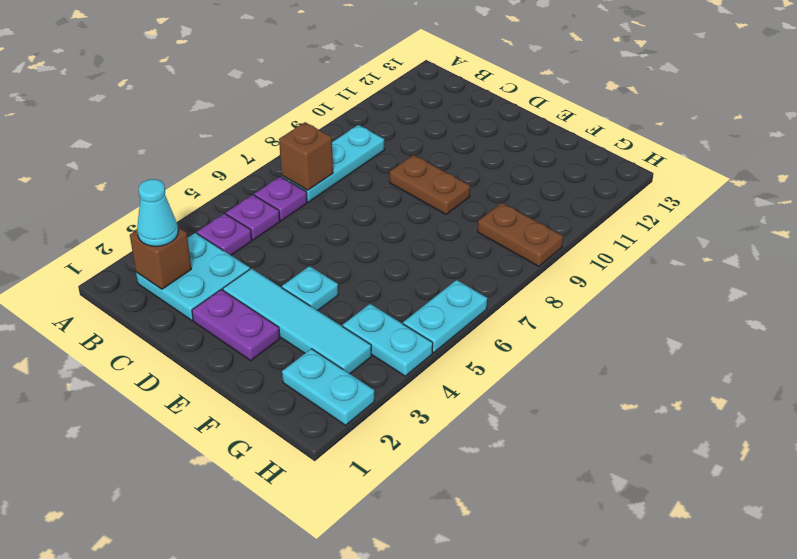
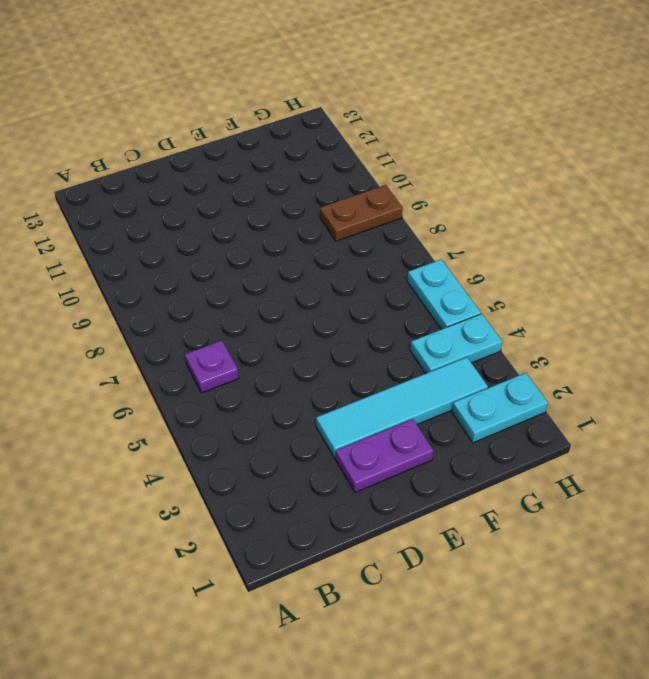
none -> cyan 2x2 plate [136,233,250,320]
none -> purple 1x1 plate [197,214,252,255]
none -> purple 1x1 plate [226,195,280,240]

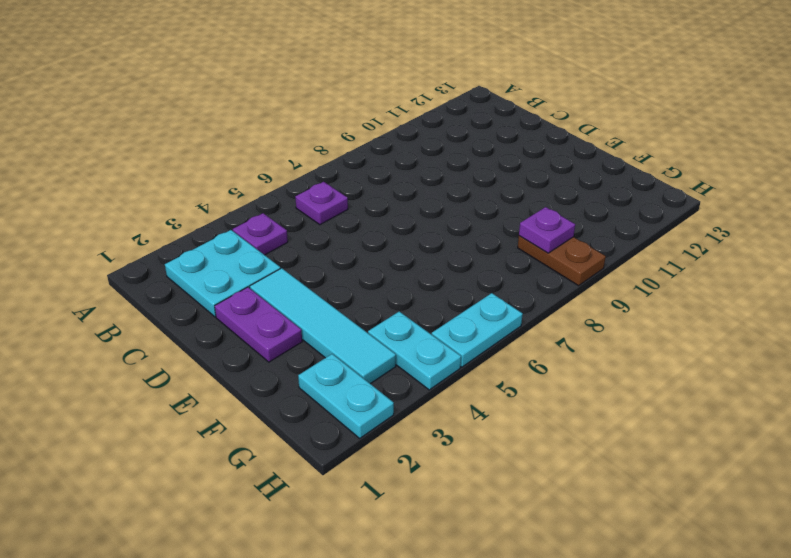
purple 1x1 plate [519,207,575,253] -> purple 1x1 plate moved to [226,195,280,240]
none -> cyan 1x3 plate [282,125,384,202]
none -> brown 1x2 plate [390,155,470,214]
none -> cyan 1x1 plate [282,266,338,311]

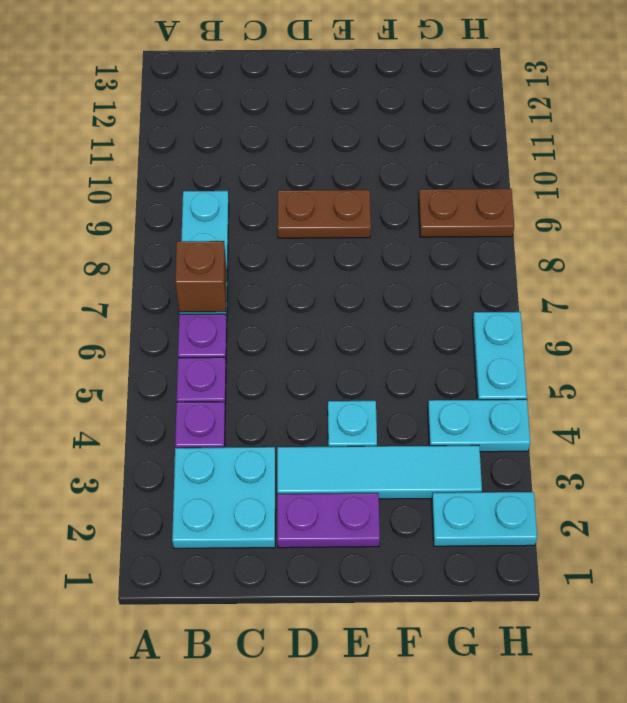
none -> brown 1x1 brick [130,227,191,289]
none -> cyan 1x1 cone [137,179,178,246]

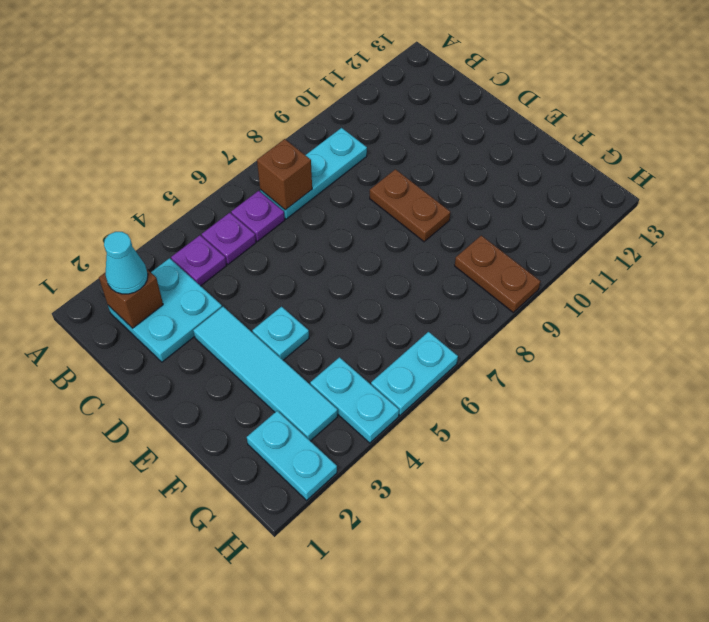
none -> purple 1x2 plate [192,289,280,360]

